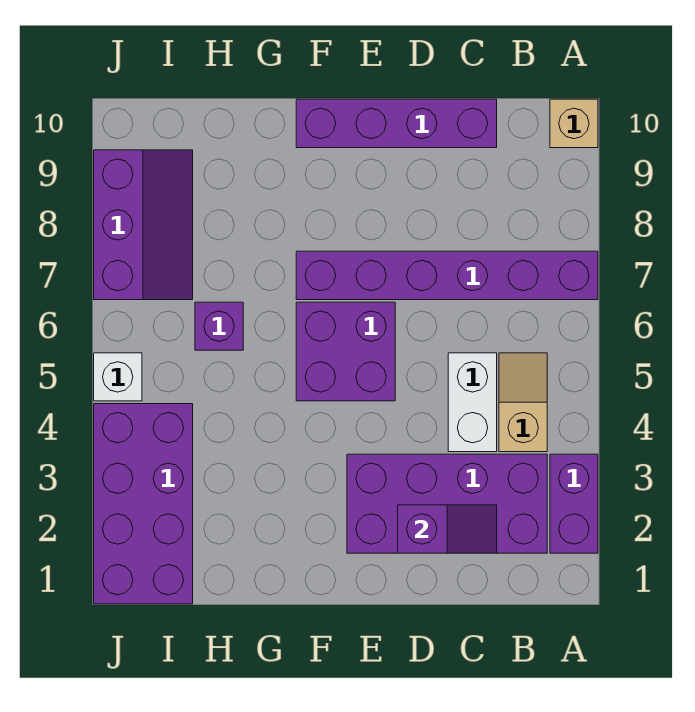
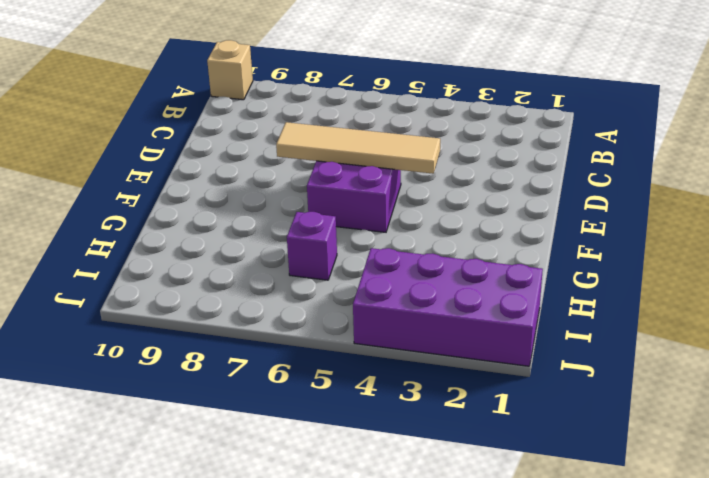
tan 1x4 tile [276,122,440,174] -> none
none -> purple 1x2 brick [550,454,598,553]
none -> purple 1x6 brick [296,251,598,300]
none -> purple 2x4 brick [347,454,547,553]

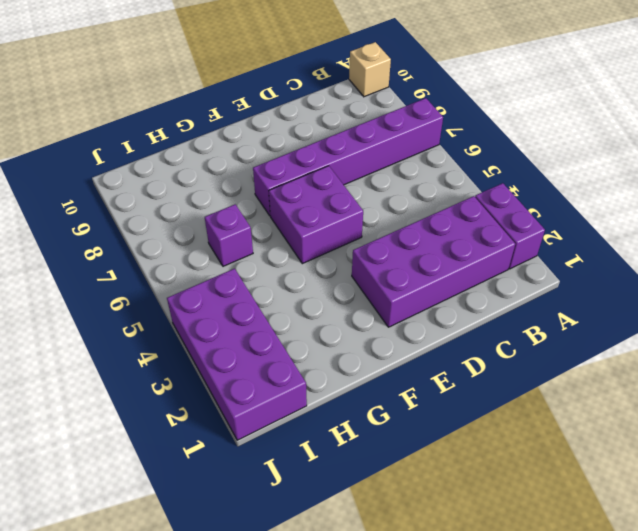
none -> tan 1x2 slope [499,353,547,452]
none -> white 1x2 brick [448,353,497,452]
none -> purple 1x4 brick [296,99,497,148]

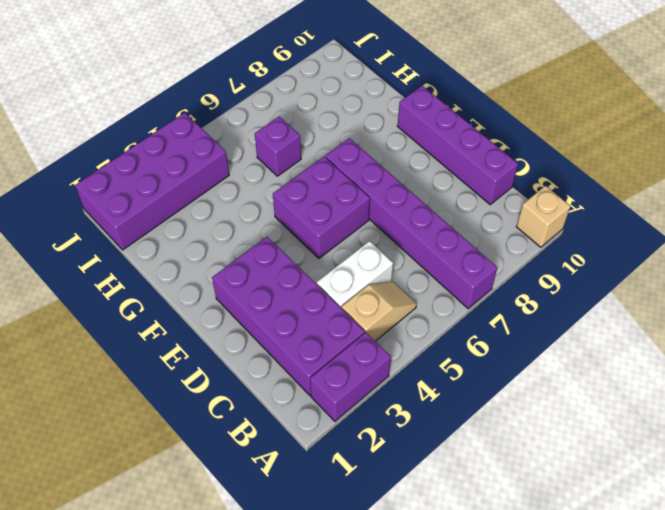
none -> purple 2x3 slope [94,150,193,300]
none -> white 1x1 brick [94,353,142,401]
none -> purple 1x2 slope [398,505,497,553]

